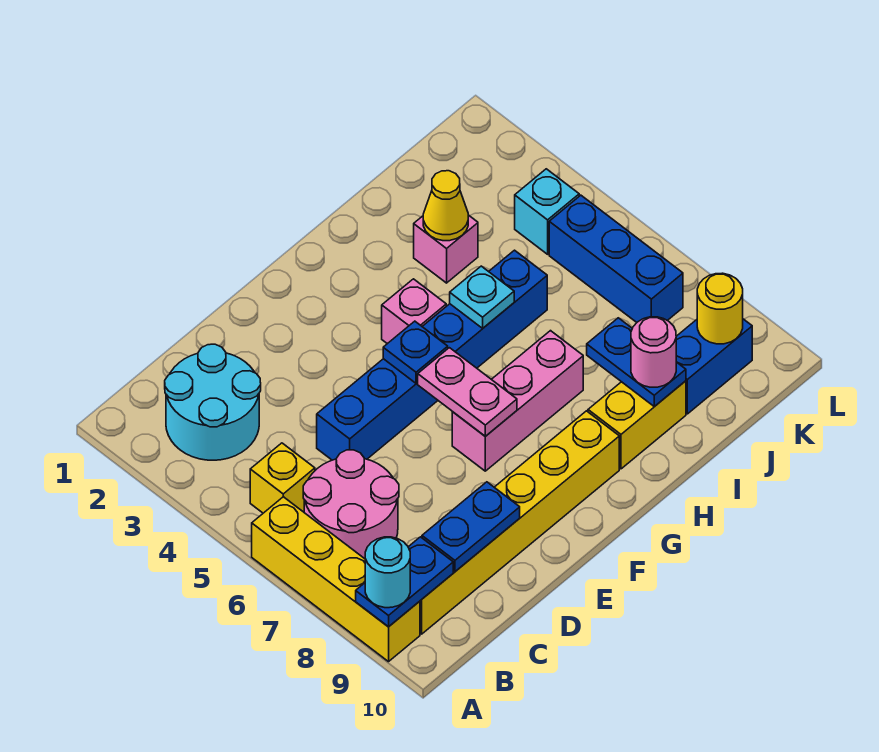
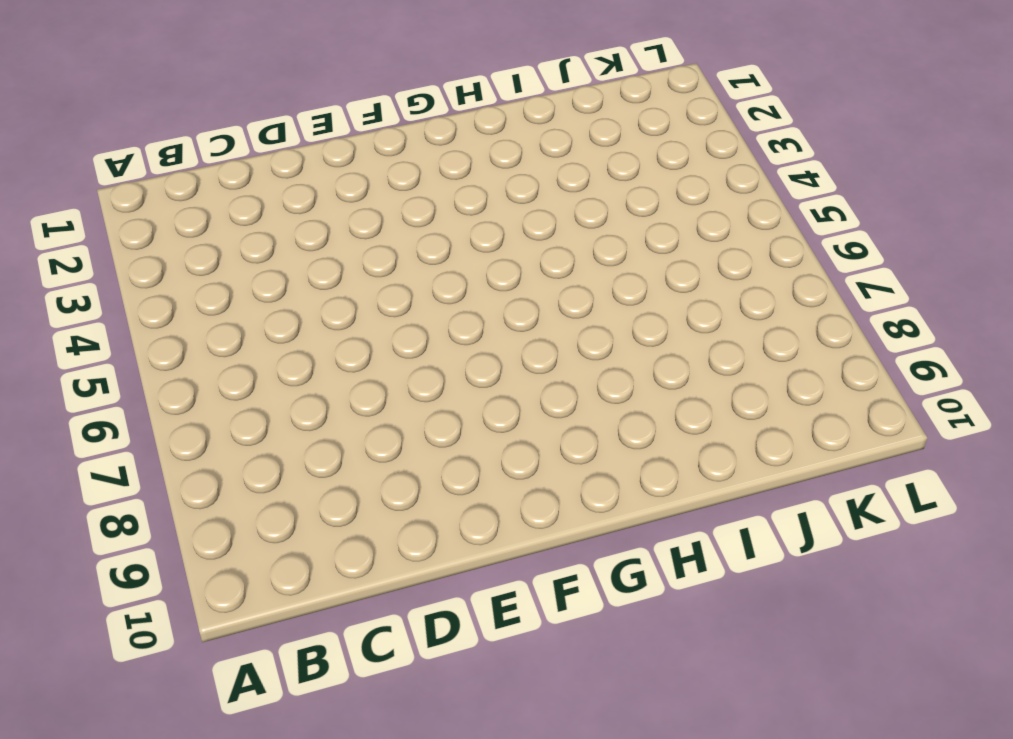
none -> yellow 1x4 brick [252,497,420,662]
none -> cyan 2x2 round brick [165,344,261,460]
none -> yellow 1x1 brick [250,443,315,513]

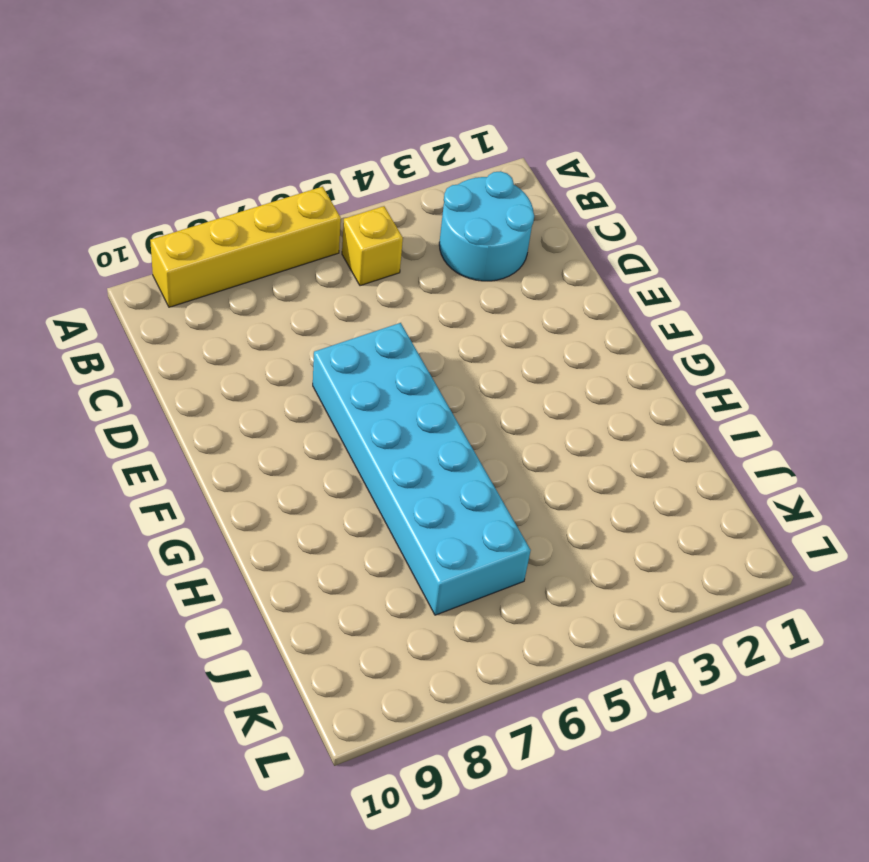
cyan 2x6 brick [313,323,531,615] -> pink 1x3 brick [452,331,583,471]
none -> pink 2x2 round brick [303,450,399,559]
none -> yellow 1x6 brick [420,411,619,634]
none -> blue 1x6 brick [317,250,547,460]

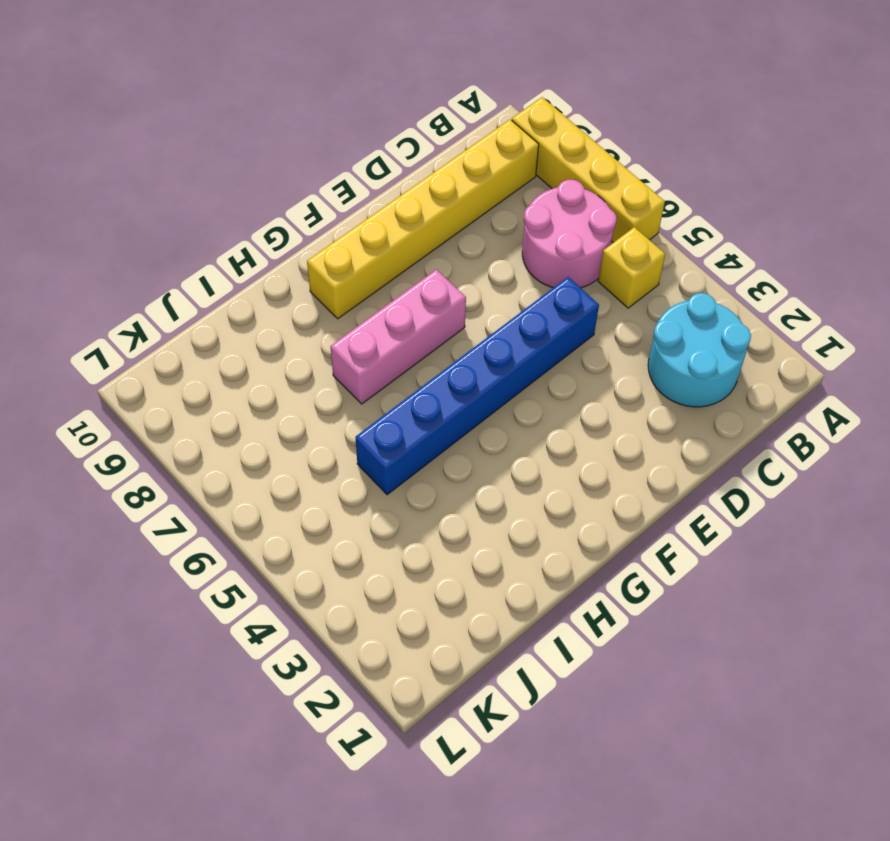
none -> pink 1x1 brick [382,279,446,344]
none -> yellow 1x2 brick [588,381,686,469]
none -> pink 1x1 brick [414,215,478,283]

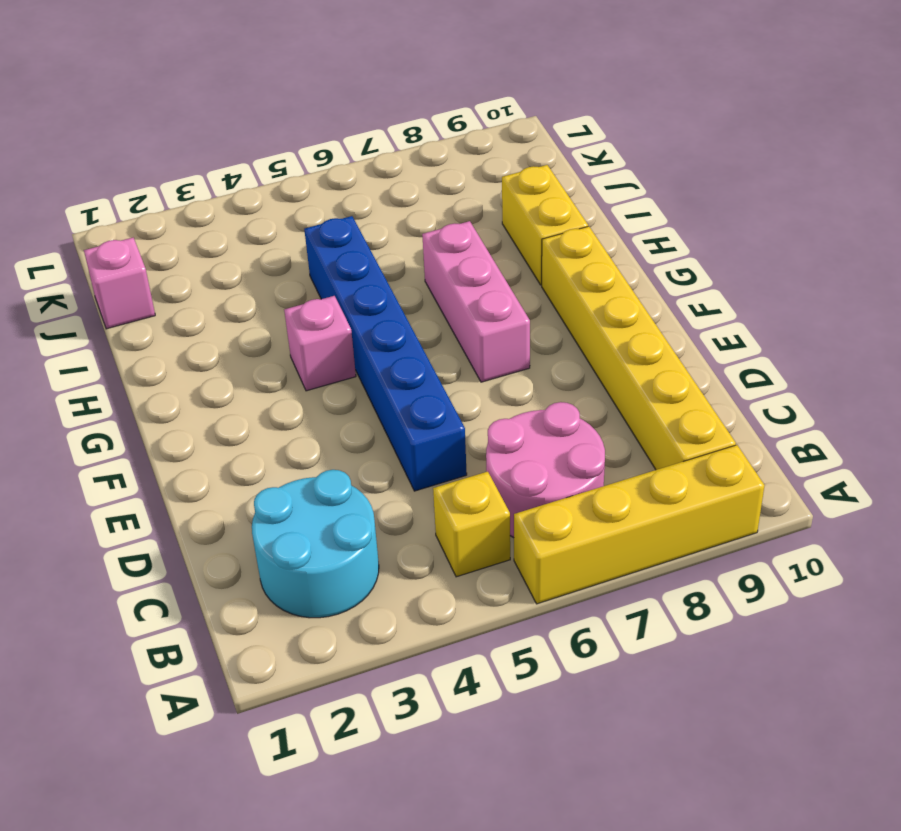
pink 1x1 brick [84,238,155,329] -> pink 1x1 brick moved to [414,215,478,283]
none -> blue 1x2 brick [676,319,752,414]
none -> cyan 1x1 brick [515,169,579,254]
none -> blue 1x3 brick [549,195,683,322]

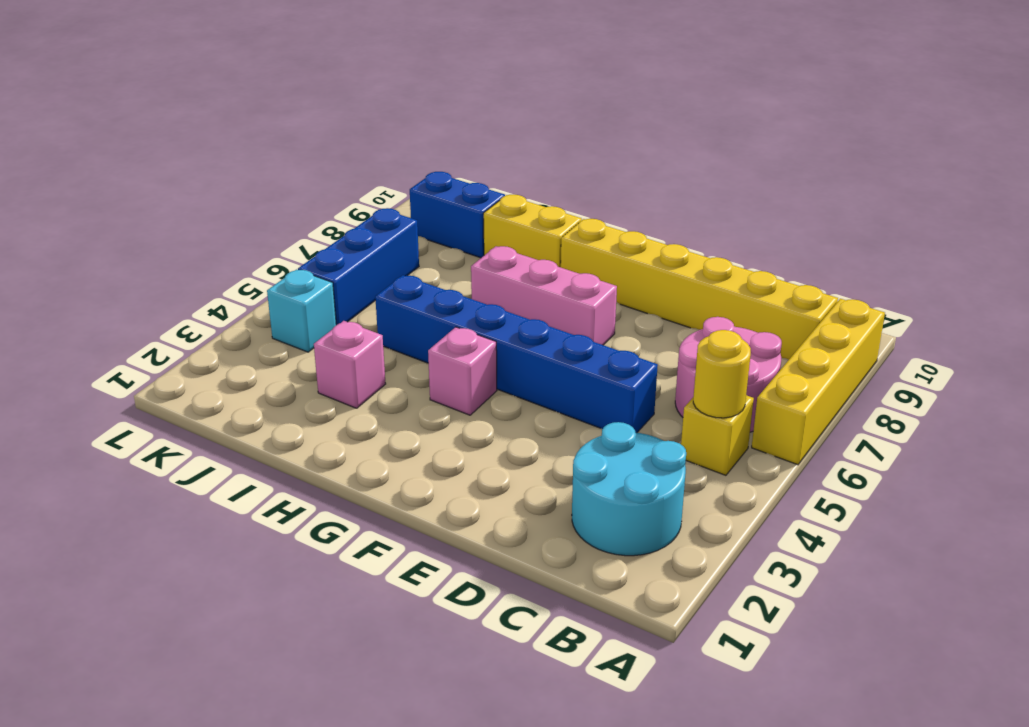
yellow 1x1 round brick [693,330,751,418] -> yellow 1x1 round brick moved to [697,273,743,344]
none -> blue 1x2 plate [356,537,453,627]
none -> blue 1x2 plate [422,482,520,572]
none -> blue 1x1 plate [383,321,448,383]

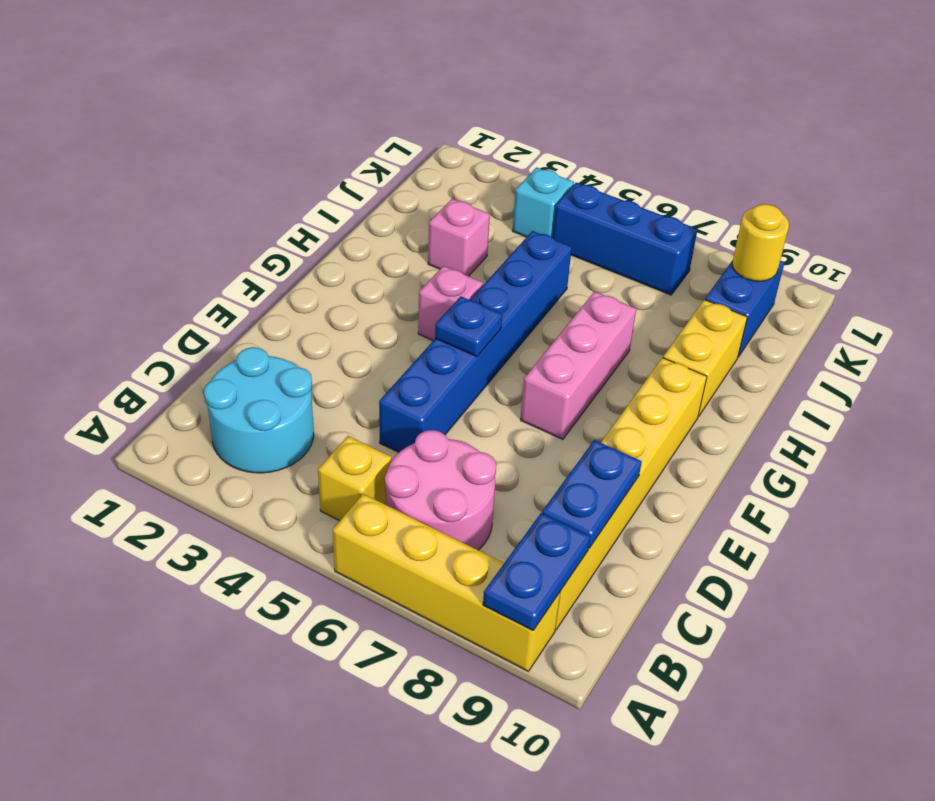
none -> pink 1x2 plate [418,348,517,436]
none -> cyan 1x1 plate [450,266,514,328]
none -> yellow 1x1 cone [423,171,468,241]

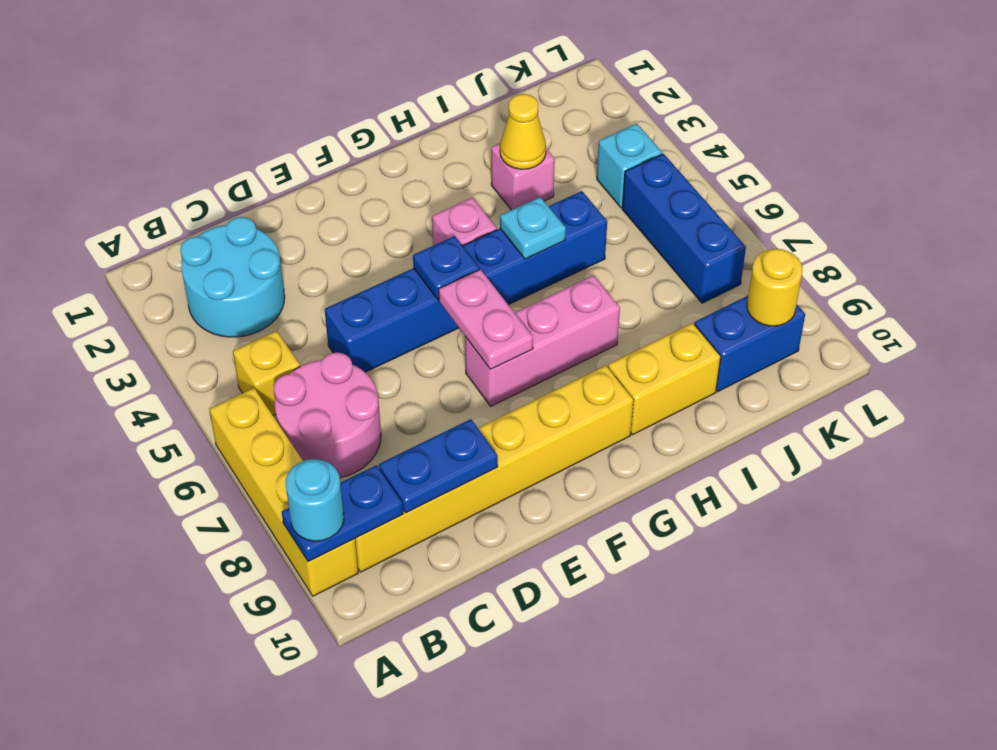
none -> blue 1x2 plate [587,318,686,407]
none -> pink 1x1 round brick [631,317,676,387]

